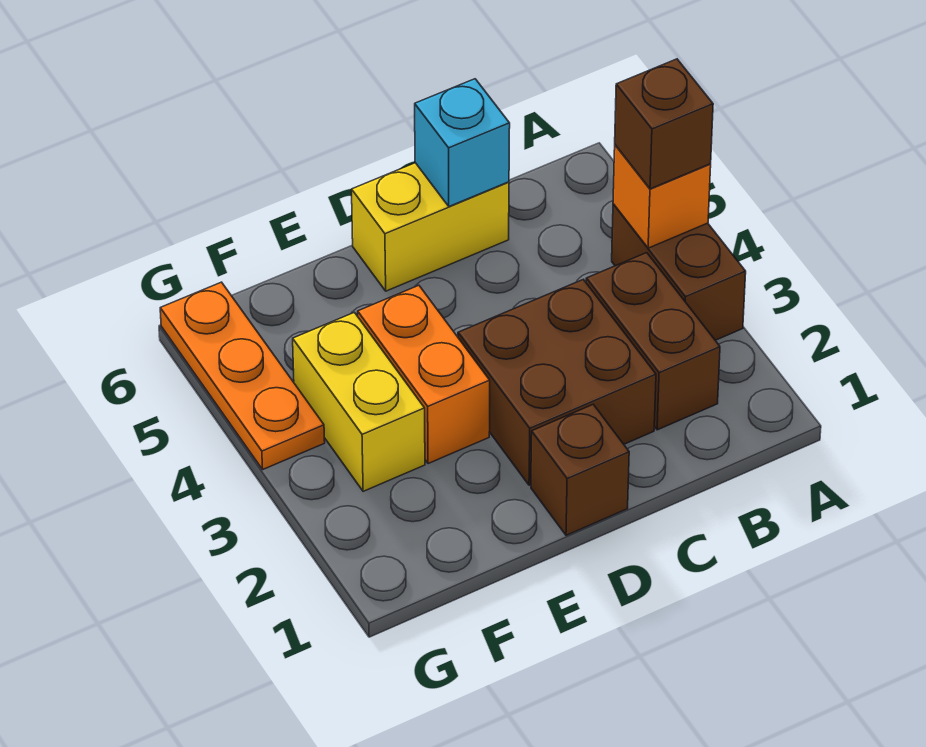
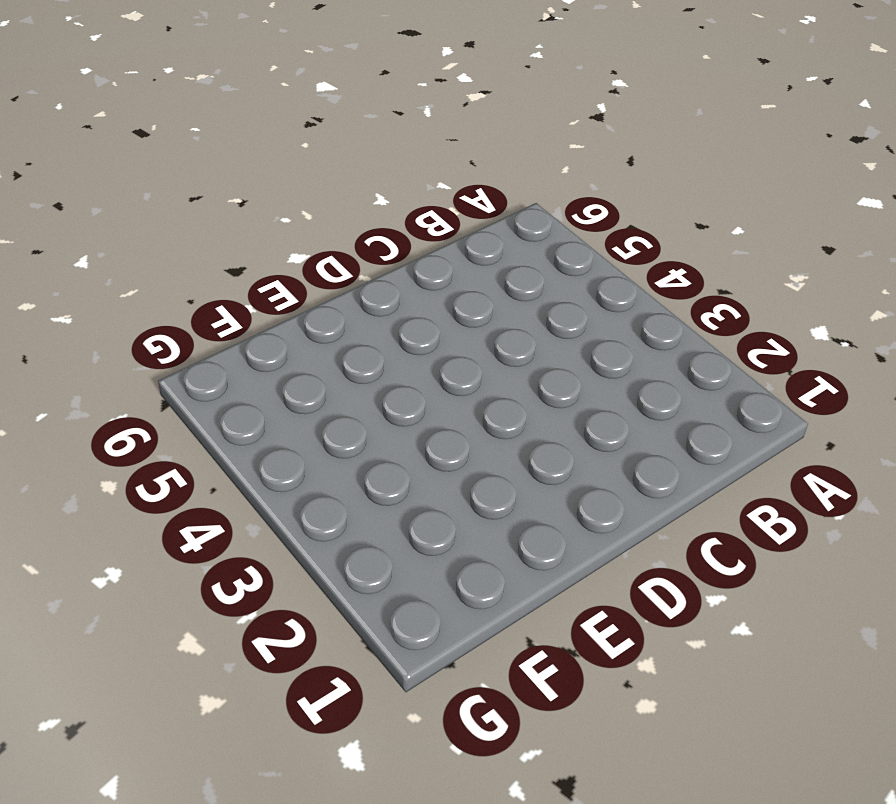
none -> brown 1x2 brick [612,204,746,340]
none -> brown 1x2 brick [586,253,720,430]

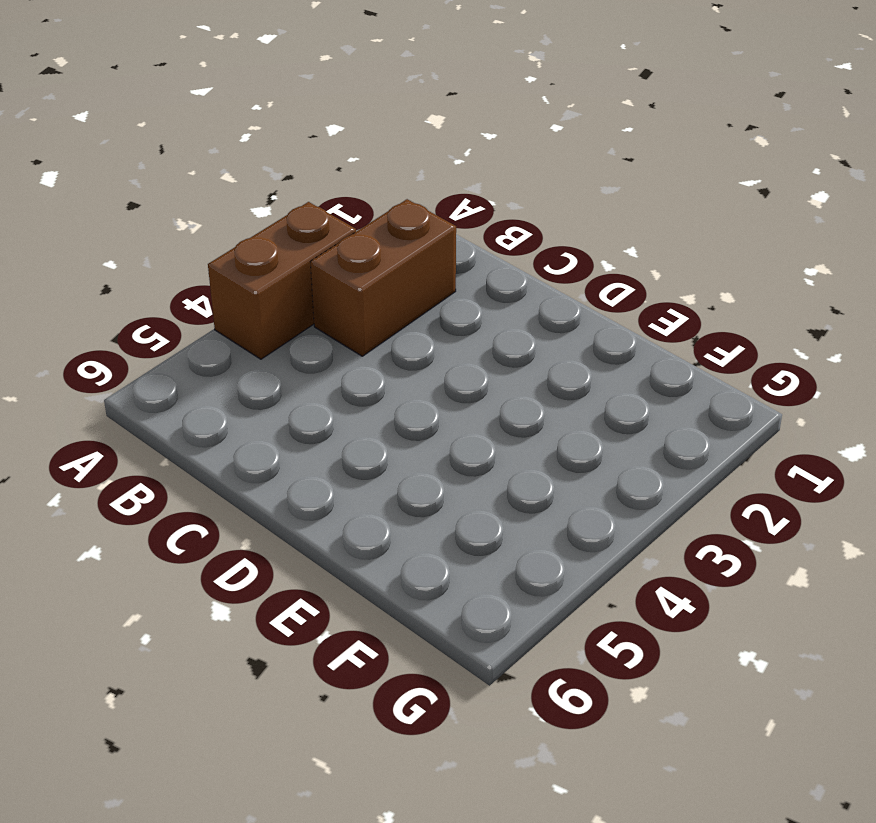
none -> brown 2x2 brick [458,280,656,485]
none -> yellow 1x2 brick [352,163,509,291]

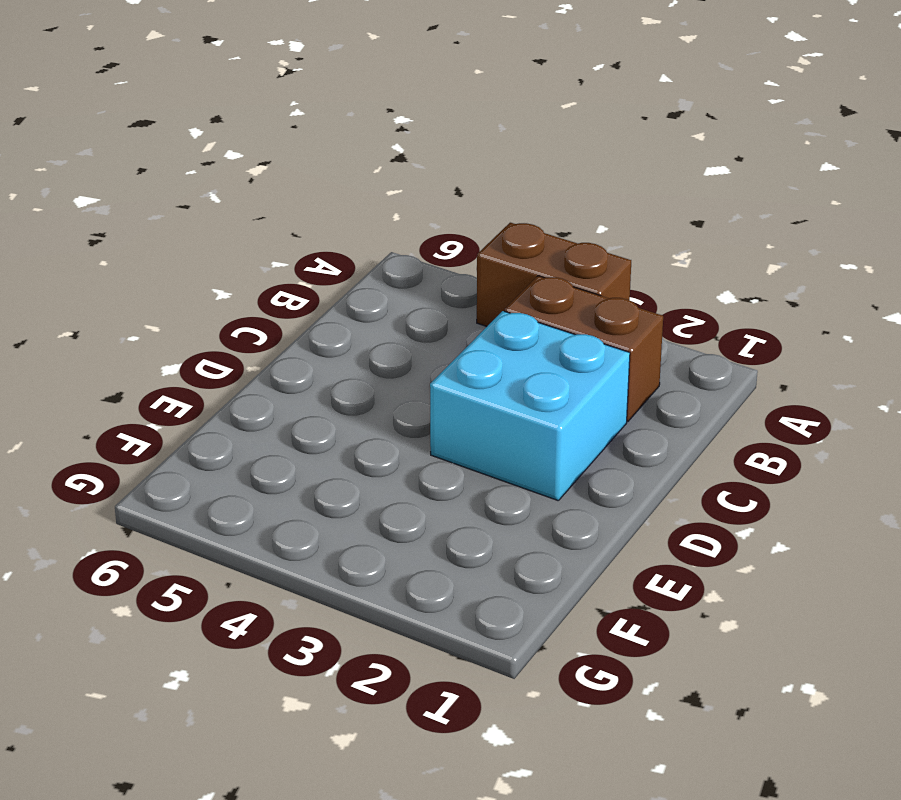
cyan 2x2 brick [430,311,630,501] -> brown 2x2 brick [458,280,656,485]
none -> yellow 1x2 brick [352,163,509,291]
none -> brown 1x1 brick [531,405,629,535]

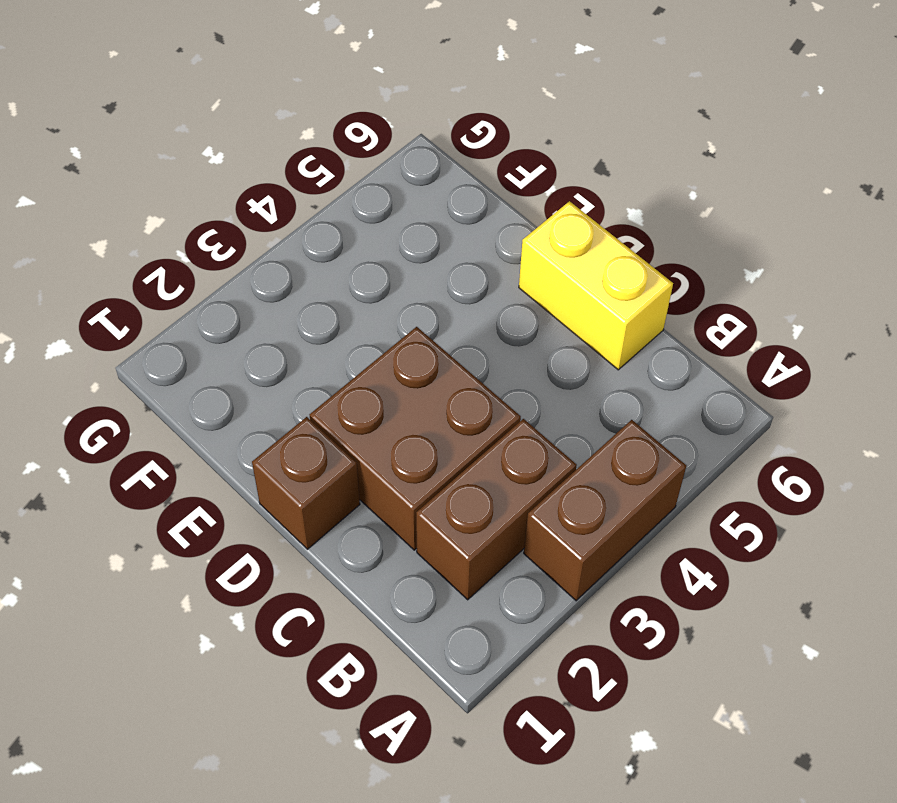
none -> orange 1x2 brick [358,285,490,464]
none -> yellow 1x2 brick [293,312,425,491]

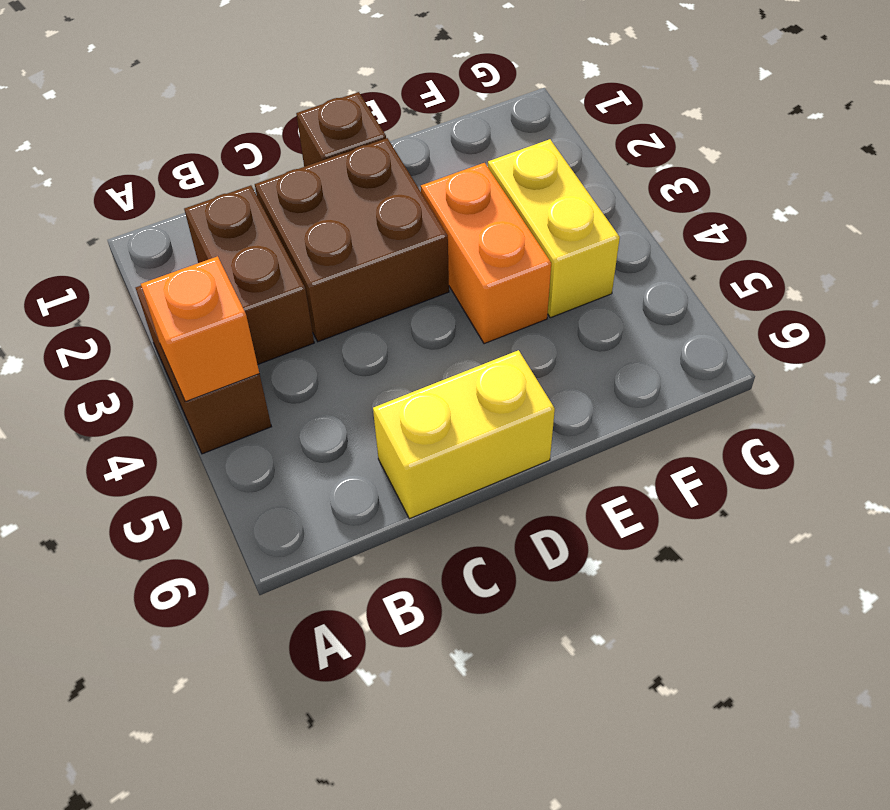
none -> orange 1x3 plate [160,282,325,469]
none -> cyan 1x1 brick [415,79,510,206]

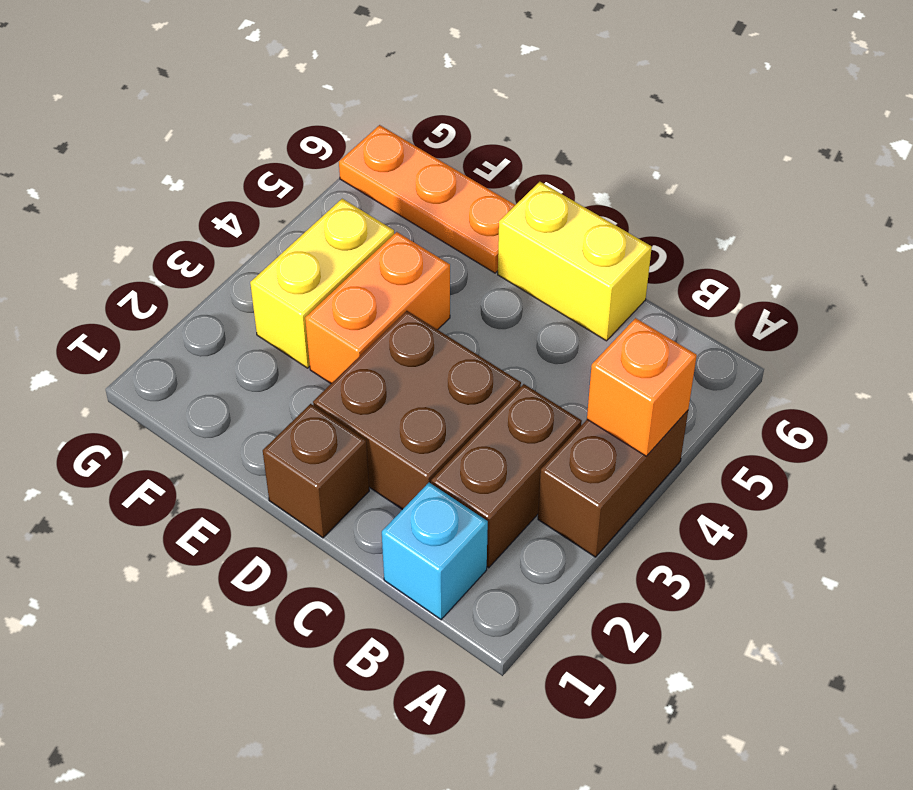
cyan 1x1 brick [382,483,488,620] -> cyan 1x1 brick moved to [415,79,510,206]
orange 1x3 plate [339,125,515,273] -> orange 1x3 plate turned to [160,282,325,469]
none -> brown 1x1 brick [615,59,713,189]

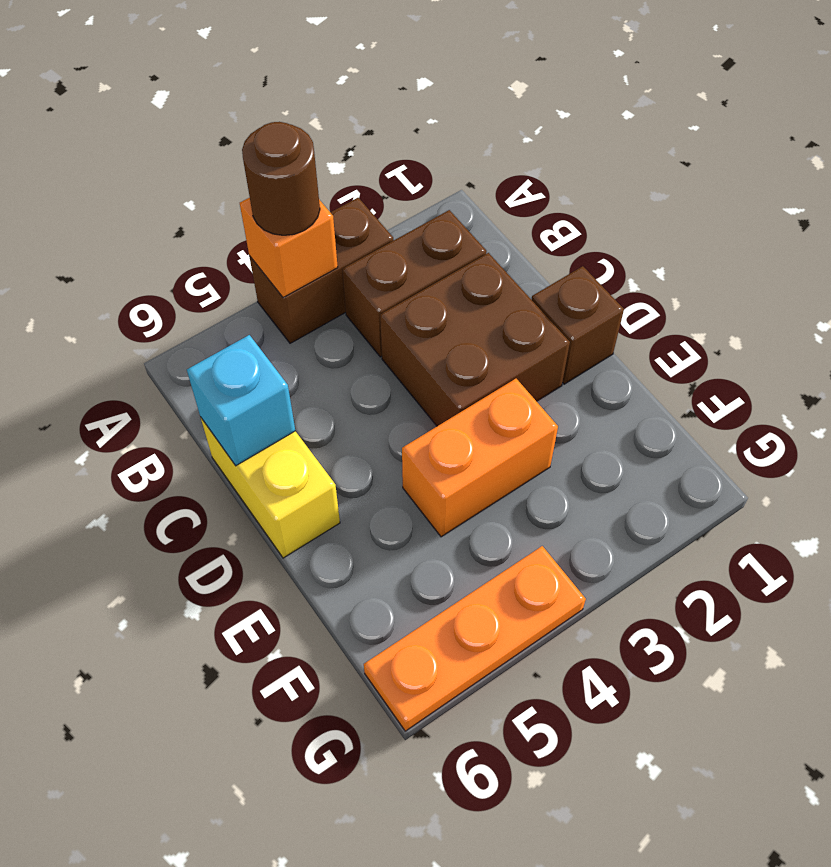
brown 1x1 round brick [242,122,320,235] -> brown 1x1 brick [615,59,713,189]
none -> yellow 1x2 brick [293,312,425,491]

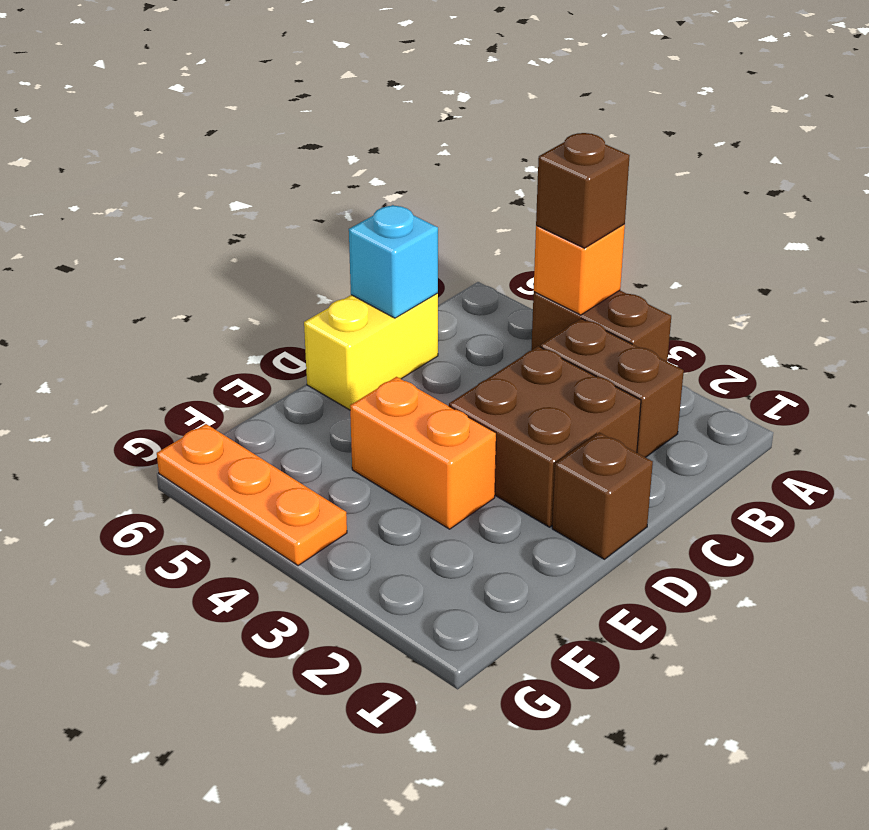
none -> yellow 1x2 brick [293,312,425,491]

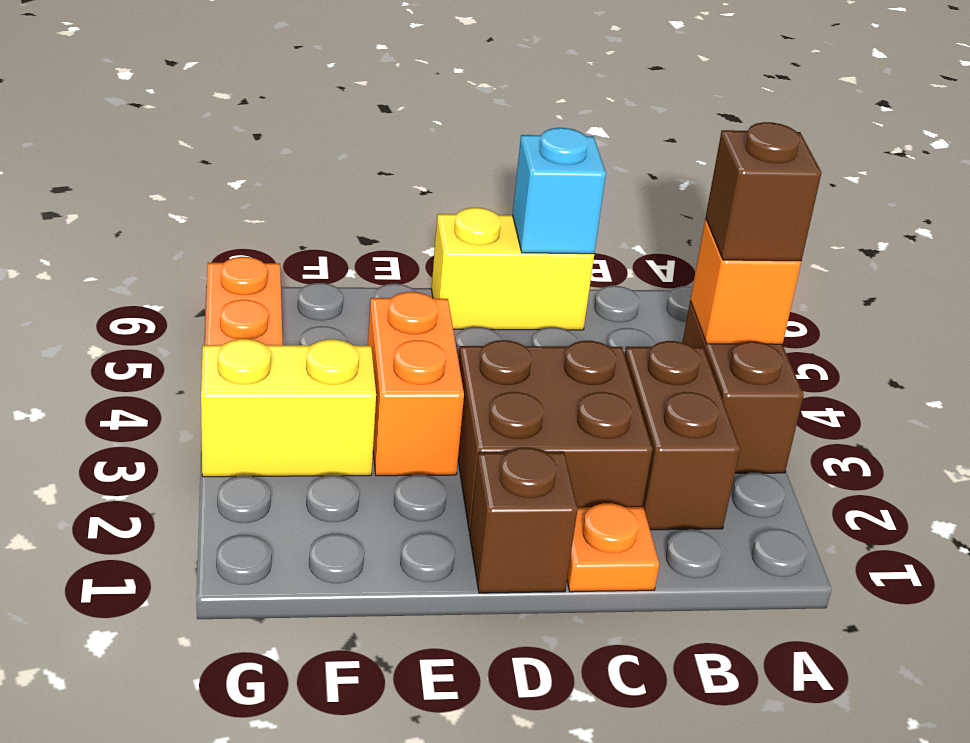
orange 1x1 plate [567,503,659,592] -> none
yellow 1x2 brick [201,339,376,477] -> yellow 1x2 brick turned to [293,312,425,491]

